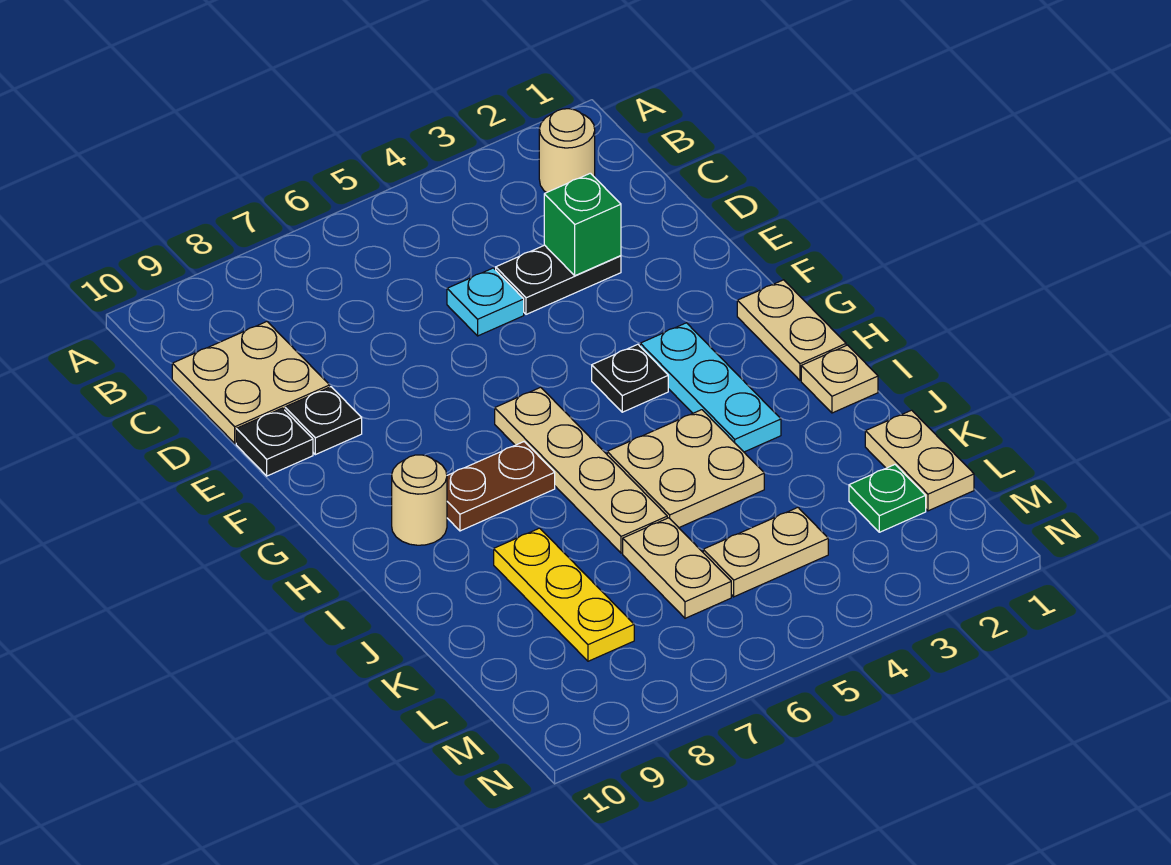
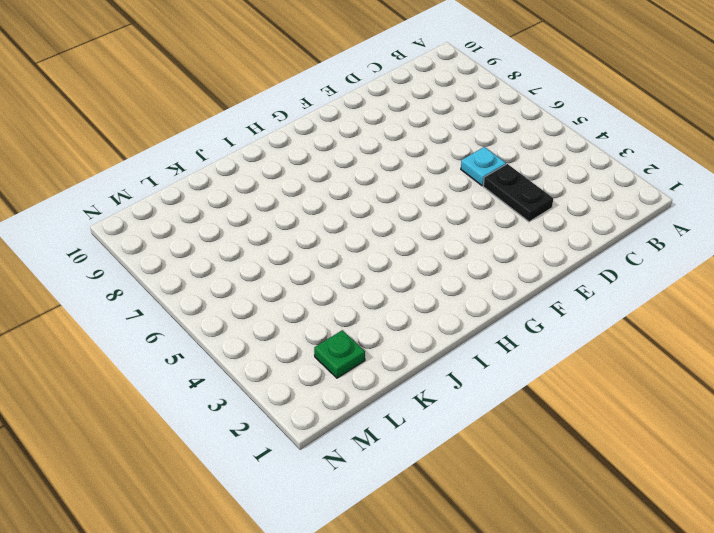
none -> tan 1x1 round brick [539,109,595,193]
none -> tan 2x2 plate [172,322,330,443]
none -> black 1x1 plate [285,387,362,455]

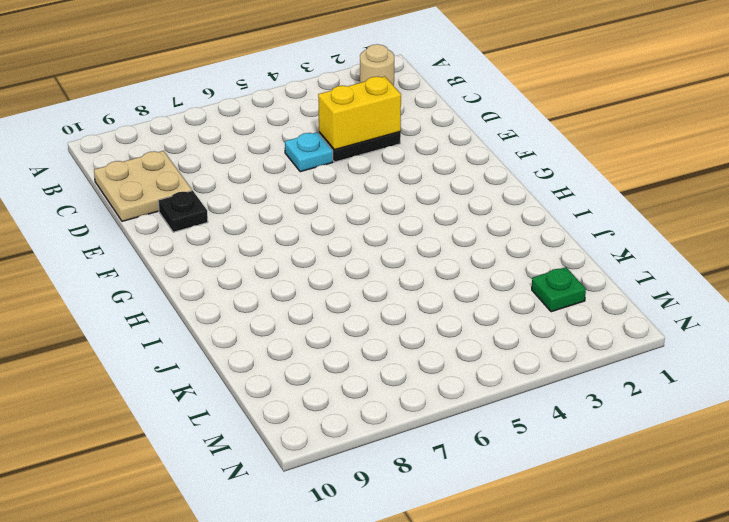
yellow 1x2 brick [318,76,401,150] -> green 1x1 brick [544,173,621,276]
none -> black 1x1 plate [236,408,313,476]
none -> tan 1x2 plate [737,280,846,380]
none -> cyan 1x3 plate [640,323,781,452]

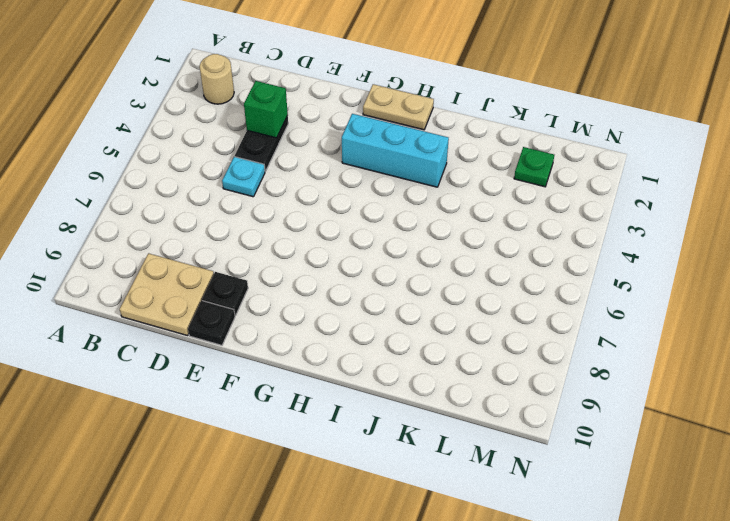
cyan 1x3 brick [342,114,449,187] -> cyan 1x3 plate [640,323,781,452]
none -> black 1x1 plate [592,344,668,412]
none -> tan 1x4 plate [495,387,667,553]
none -> brown 1x2 plate [447,442,555,531]

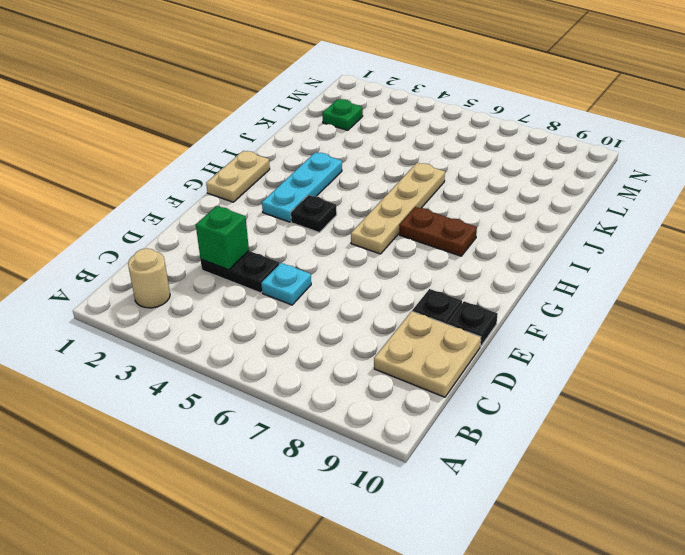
none -> tan 1x1 round brick [392,455,447,545]
none -> tan 1x1 plate [801,345,878,413]
none -> tan 2x2 plate [607,410,764,528]

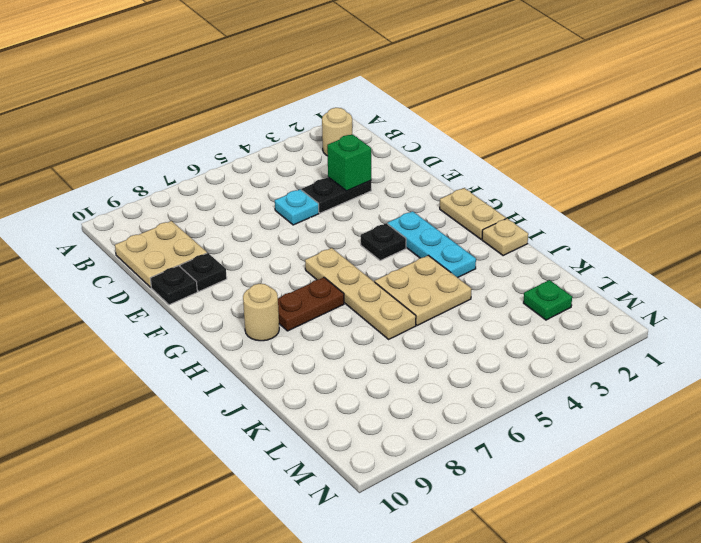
none -> yellow 1x3 plate [494,528,634,661]
none -> tan 1x2 plate [865,410,974,511]
none -> tan 1x2 plate [623,518,731,618]

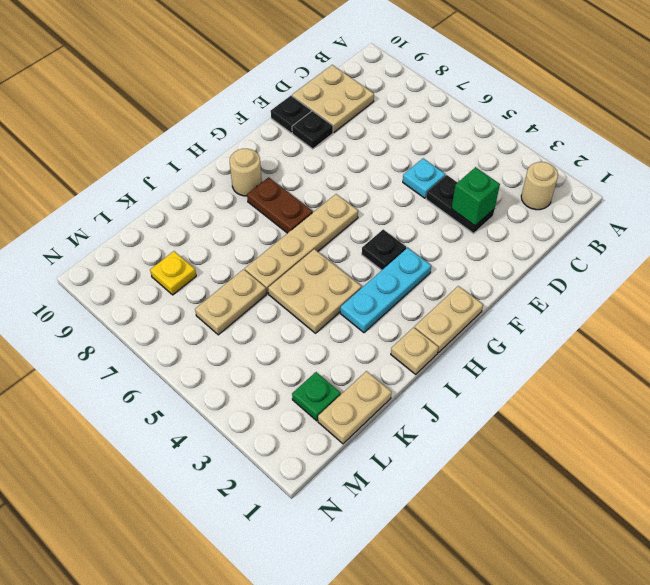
yellow 1x1 plate [150,251,196,295] -> yellow 1x3 plate [494,528,634,661]
none -> tan 1x2 plate [703,508,828,597]

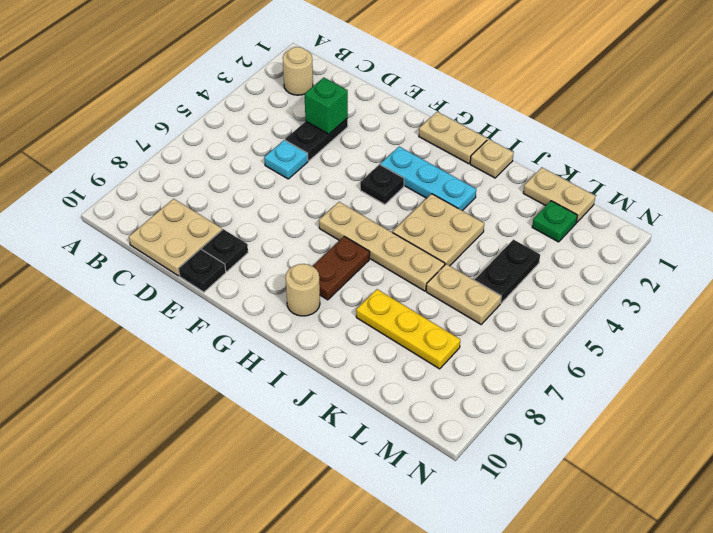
black 1x2 plate [475,240,540,303] -> tan 1x2 plate [703,508,828,597]

